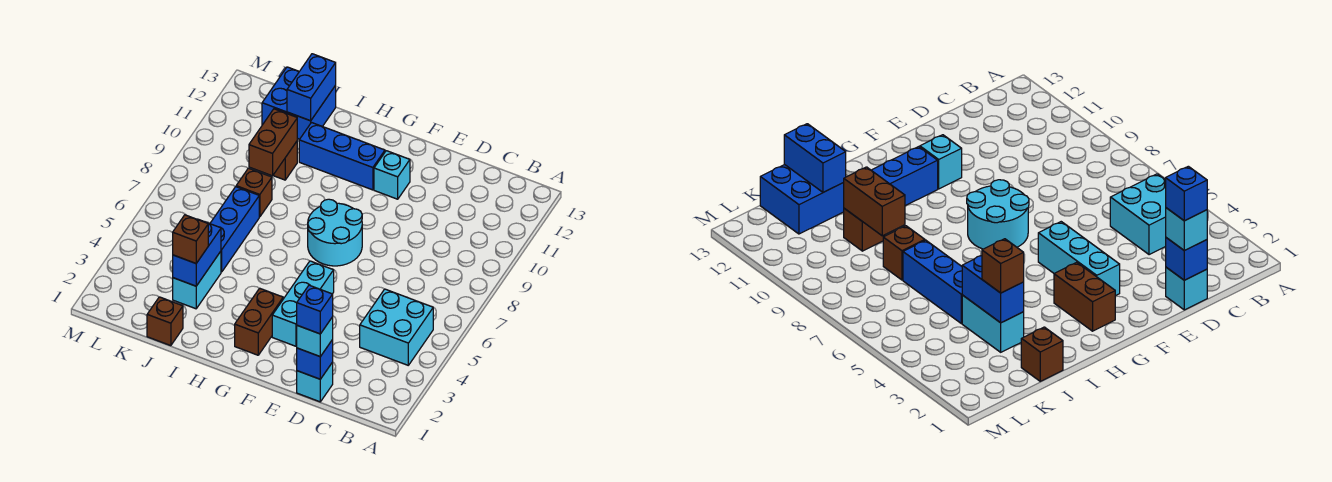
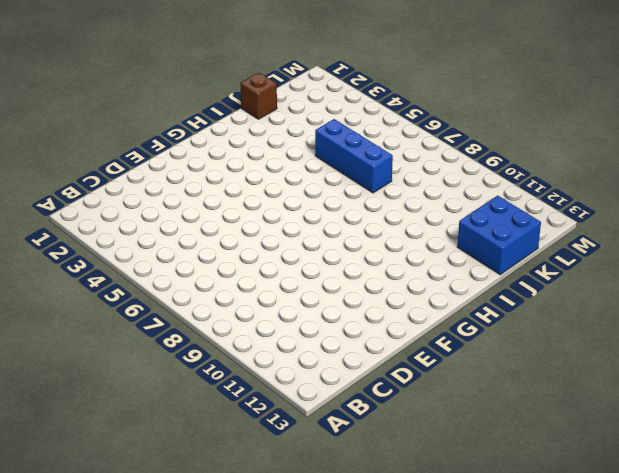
none -> cyan 2x2 brick [360,289,433,365]
none -> cyan 1x1 brick [297,362,333,402]
none -> cyan 1x3 brick [272,261,334,346]

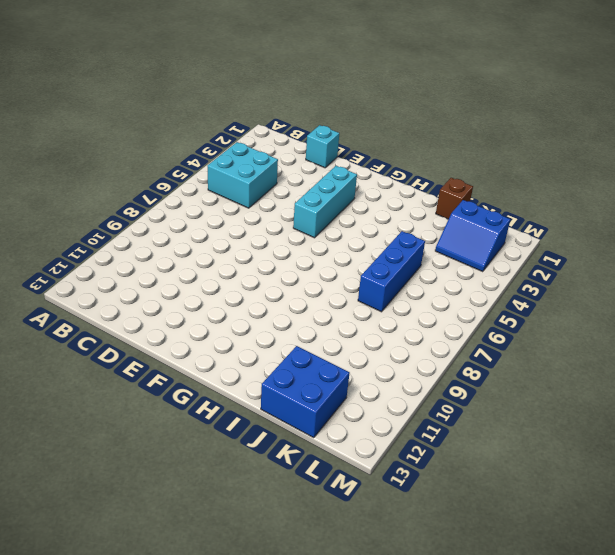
blue 2x2 slope [435,200,510,272] -> none
none -> cyan 2x2 round brick [308,199,362,266]
none -> cyan 1x1 brick [374,151,410,199]
none -> brown 1x2 brick [235,288,283,355]

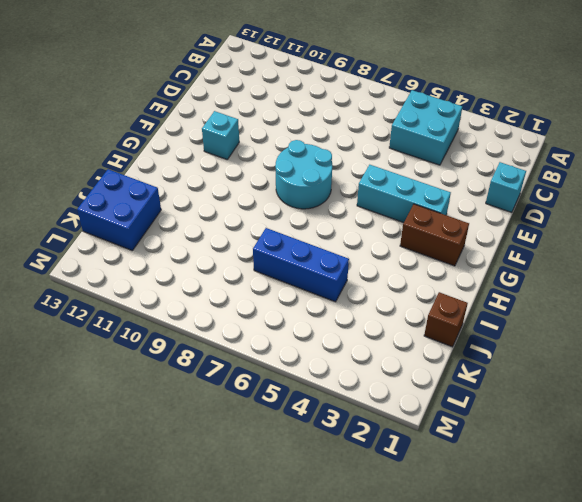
none -> blue 1x3 brick [299,123,385,190]
none -> cyan 1x2 brick [173,251,221,309]
none -> brown 1x1 brick [236,168,272,217]

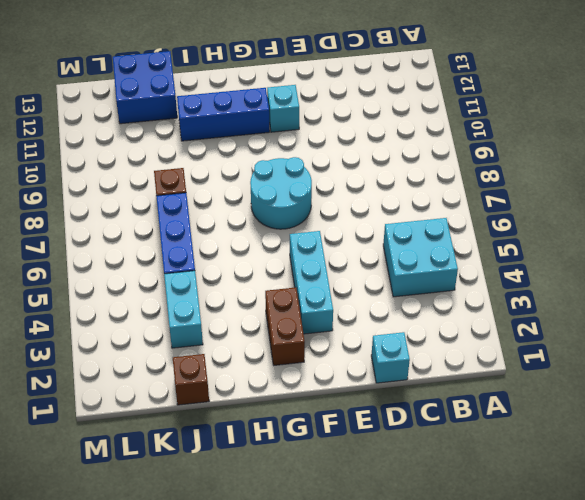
none -> brown 1x1 brick [273,142,297,180]
none -> blue 1x1 brick [297,340,333,379]
none -> blue 1x2 brick [173,219,221,286]

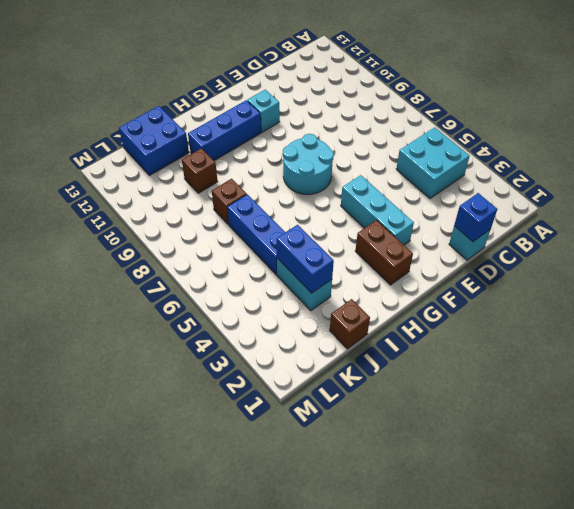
none -> brown 1x2 brick [249,109,297,176]
none -> blue 1x2 brick [287,54,336,121]
none -> cyan 1x1 brick [297,317,333,357]

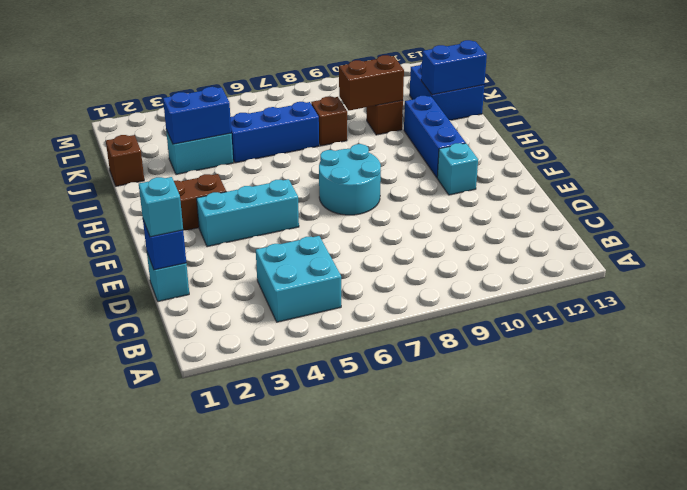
none -> brown 1x1 brick [173,215,208,263]
none -> blue 1x1 brick [297,285,333,334]

